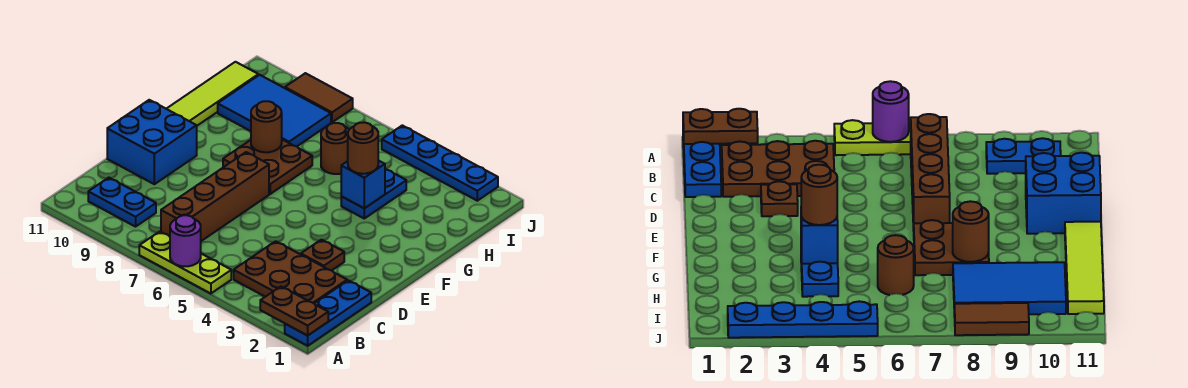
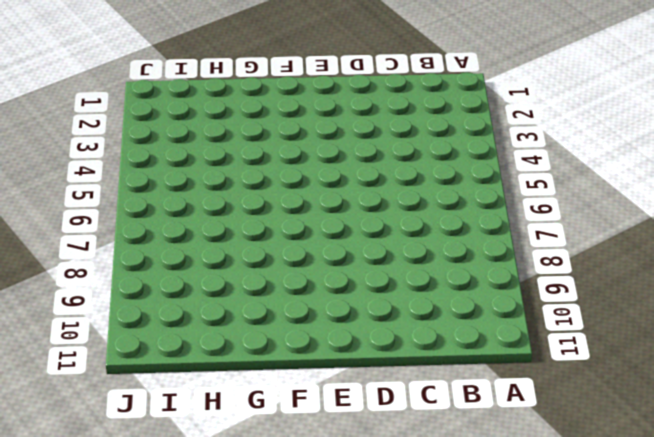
none -> blue 1x3 plate [285,280,371,346]
none -> lime 1x3 plate [139,232,231,294]
none -> brown 2x3 plate [234,241,347,303]

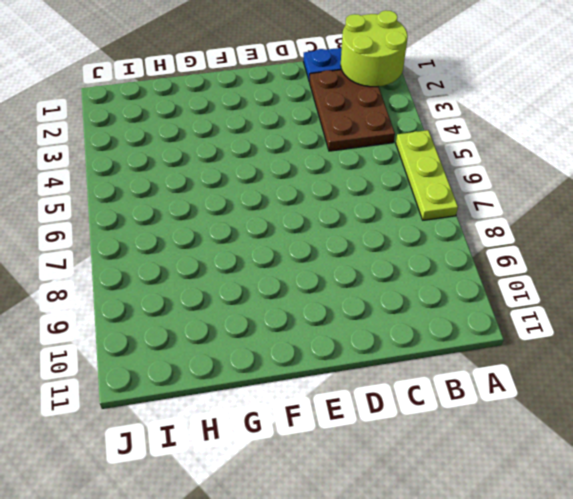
lime 2x2 round brick [341,10,408,87] -> brown 1x2 plate [260,287,328,336]
none -> brown 1x4 brick [161,152,269,241]
none -> blue 1x2 plate [88,178,156,227]
none -> brown 1x1 plate [301,240,344,270]

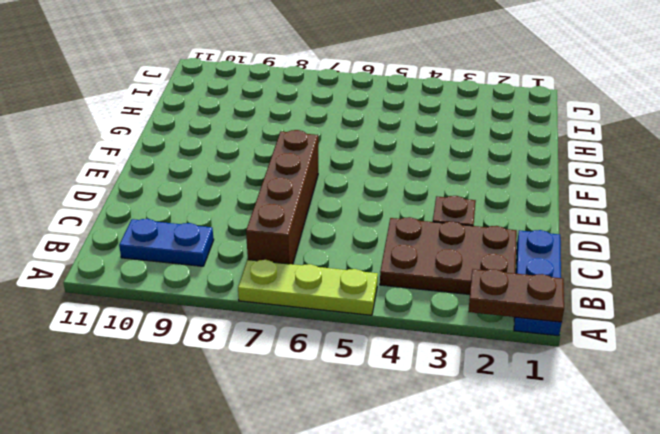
none -> blue 2x2 brick [107,100,197,184]
none -> brown 2x2 plate [223,140,312,194]
none -> lime 1x4 tile [167,62,258,126]

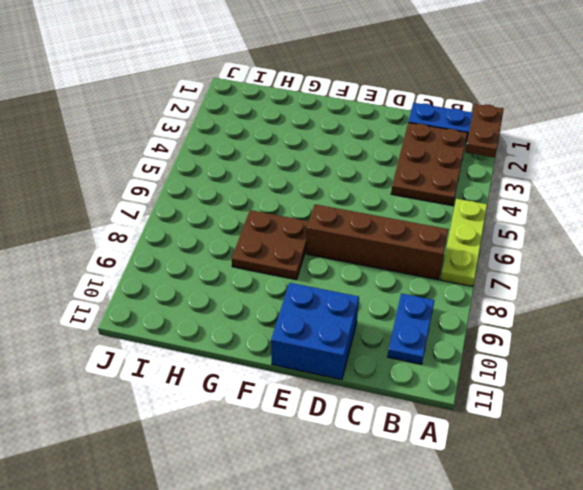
none -> brown 1x1 plate [301,240,344,270]
none -> lime 1x4 tile [167,62,258,126]
none -> blue 1x2 plate [341,169,406,218]

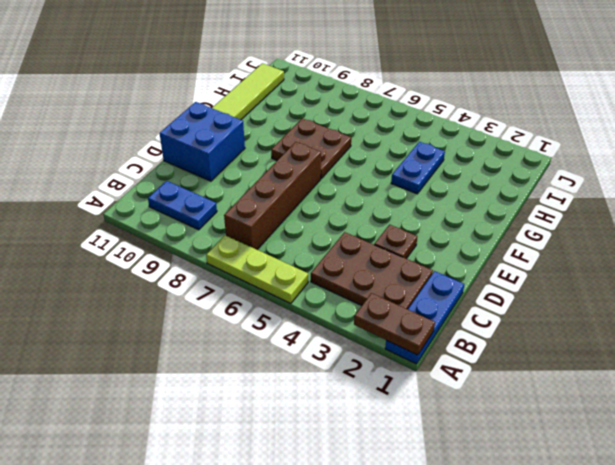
none -> brown 1x1 round brick [321,123,349,174]
none -> blue 2x3 tile [218,75,331,146]
none -> blue 1x4 plate [382,125,498,201]

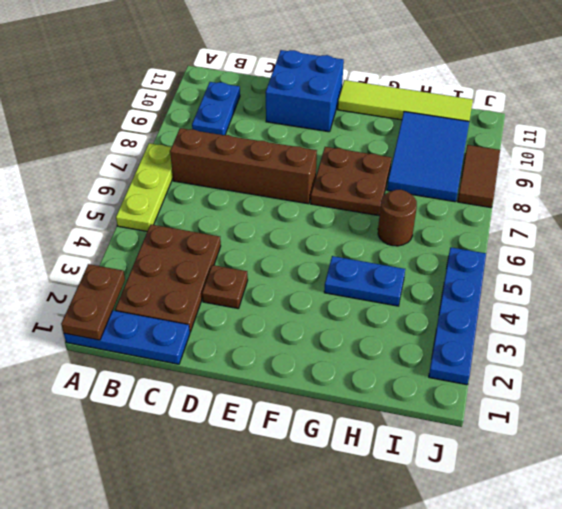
none -> purple 1x1 round brick [170,215,201,266]
none -> blue 1x1 brick [341,160,385,208]
none -> brown 1x1 round brick [251,101,282,152]

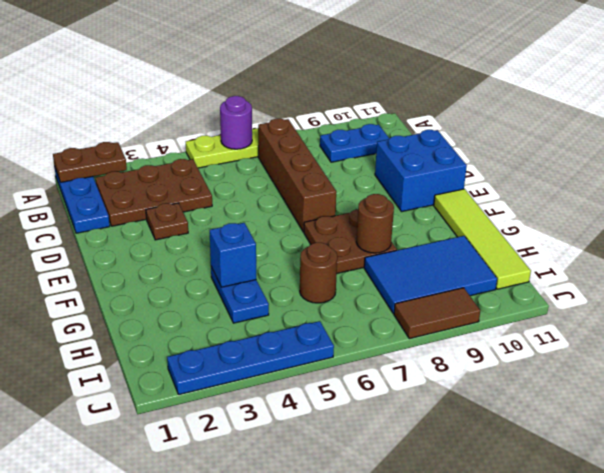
none -> brown 1x1 round brick [348,122,378,174]

